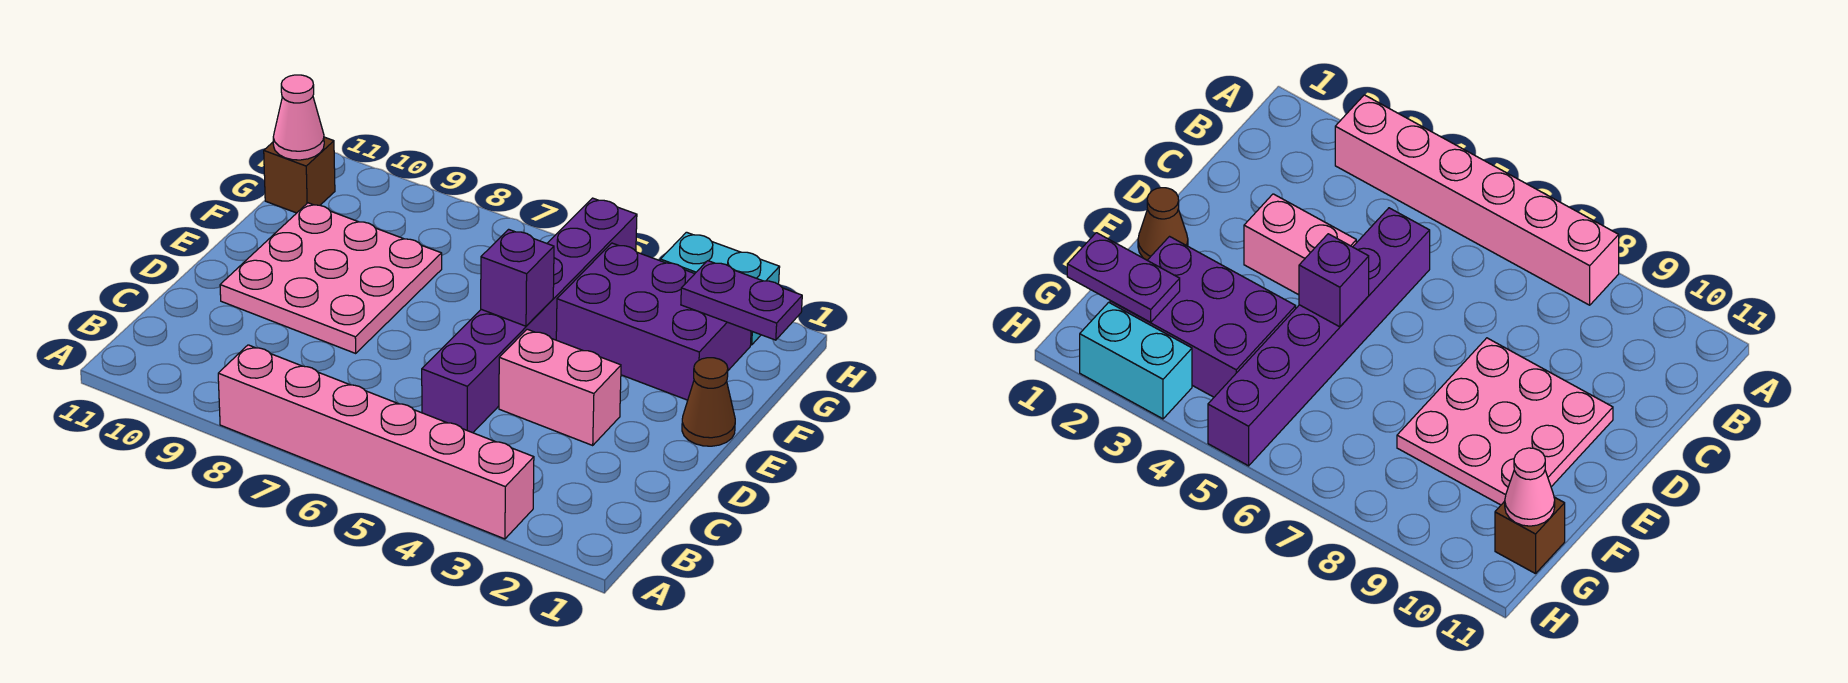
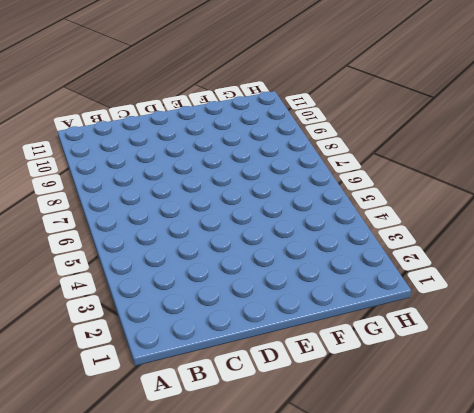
none -> pink 1x6 brick [218,345,534,539]
none -> purple 1x6 brick [422,198,637,433]

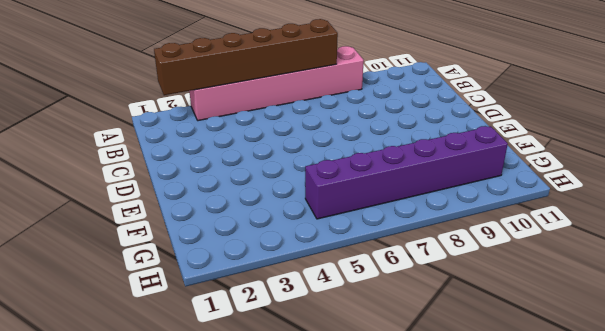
brown 1x6 brick [154,19,338,95] -> none
purple 1x6 brick [305,126,508,219] -> purple 1x6 brick turned to [422,198,637,433]
none -> pink 1x2 brick [499,329,621,445]
none -> pink 3x3 plate [220,203,442,353]

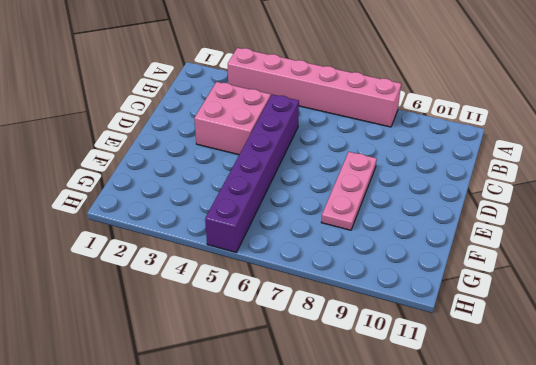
pink 2x2 brick [194,82,271,155] -> pink 1x2 brick [499,329,621,445]
pink 1x3 plate [321,152,377,230] -> pink 3x3 plate [220,203,442,353]
none -> brown 1x1 cone [682,358,735,446]
none -> purple 2x3 brick [556,243,751,400]

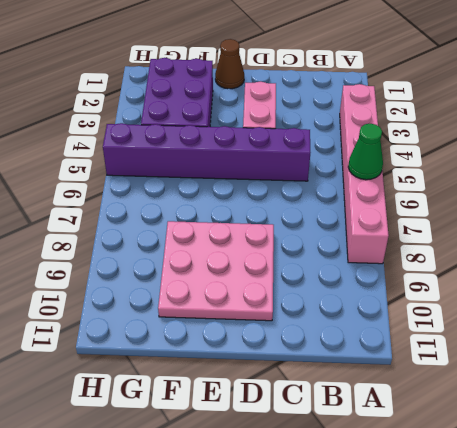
green 1x1 cone [348,124,383,180] -> none
none -> brown 1x1 brick [264,137,335,213]
none -> cyan 1x2 brick [660,232,780,345]

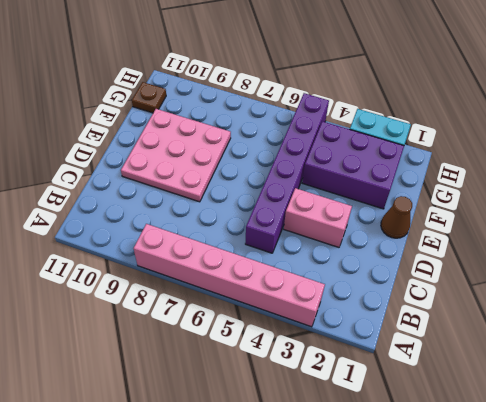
brown 1x1 plate [132,82,166,113] -> brown 1x1 brick [264,137,335,213]
none -> purple 1x1 brick [481,229,554,326]
none -> purple 1x2 plate [681,261,802,340]

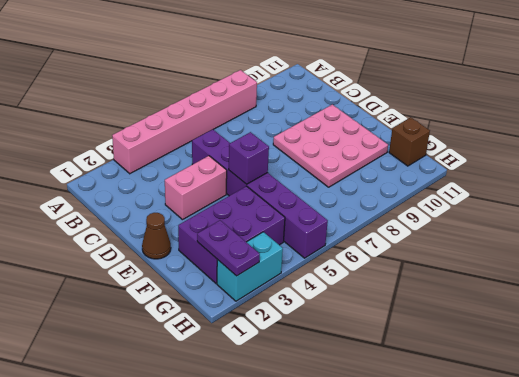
purple 1x2 plate [197,220,260,276] -> purple 1x2 plate turned to [681,261,802,340]
none -> pink 1x1 cone [273,75,324,160]

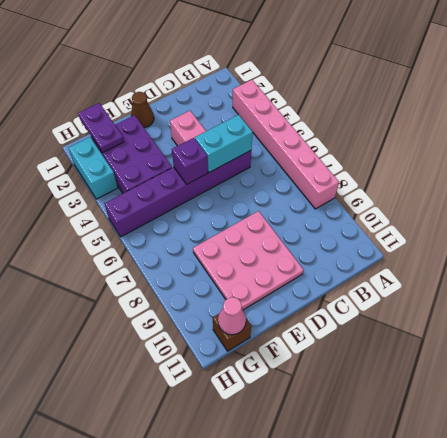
cyan 1x2 brick [195,115,253,172] -> none

